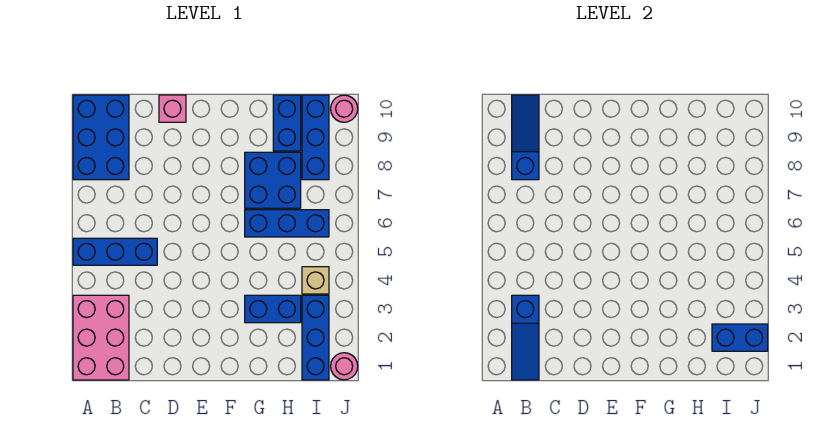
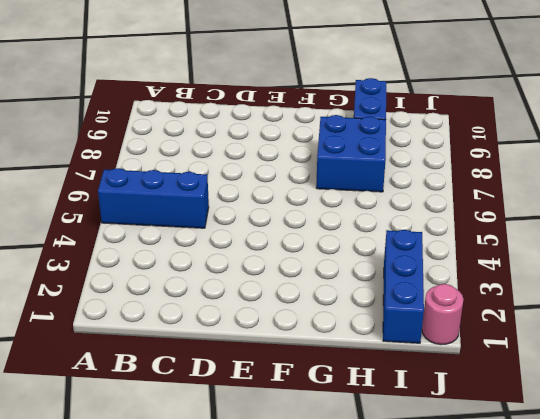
none -> pink 2x3 brick [73,295,129,380]
none -> blue 2x3 brick [73,95,129,180]
none -> pink 1x1 brick [159,95,186,122]

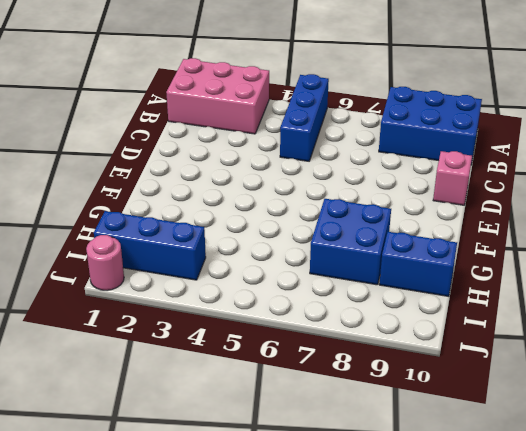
none -> blue 1x2 brick [245,295,301,323]
none -> blue 1x3 brick [245,210,329,237]
none -> tan 1x1 brick [302,267,329,294]

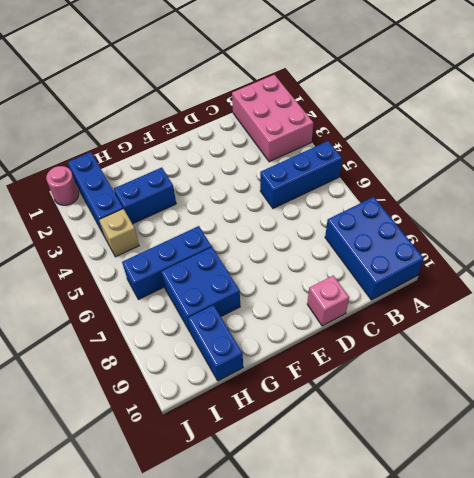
none -> blue 1x3 brick [302,95,329,180]
none -> pink 1x1 round brick [331,95,358,122]
none -> blue 1x3 slope [512,295,539,380]

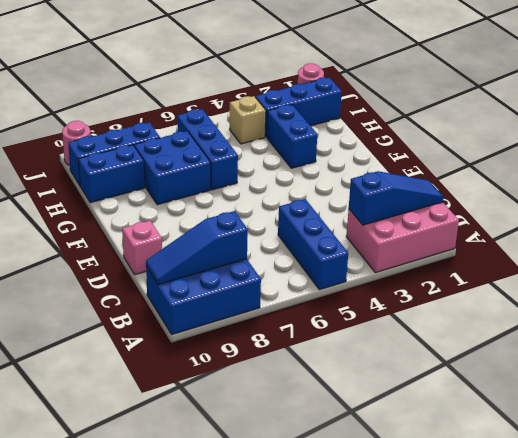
none -> blue 1x2 brick [712,324,768,351]

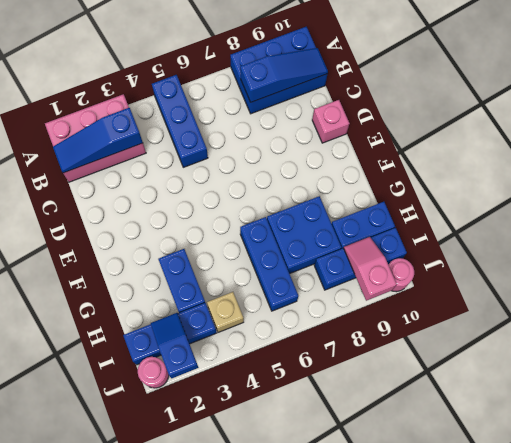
blue 1x2 slope [151,313,198,378] -> blue 1x2 brick [712,324,768,351]
pink 1x2 slope [344,237,397,301] -> none

